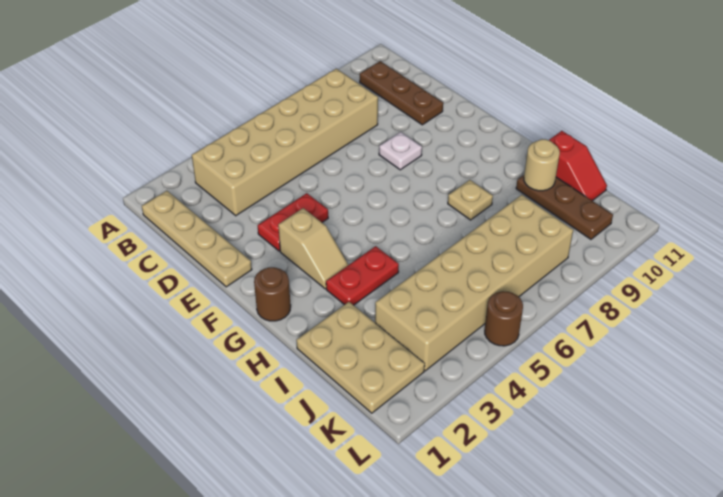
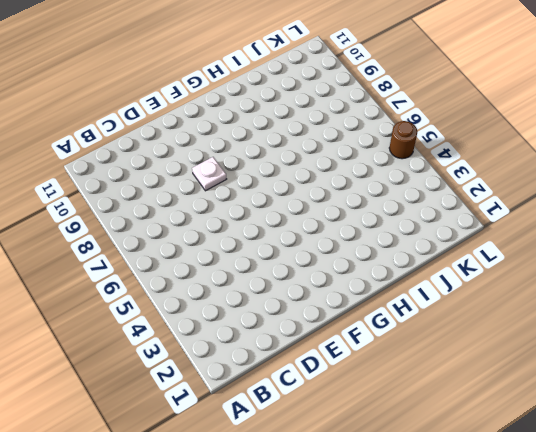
none -> tan 1x4 plate [142,191,252,287]
none -> tan 2x6 brick [192,69,378,216]
none -> brown 1x3 plate [360,61,443,125]

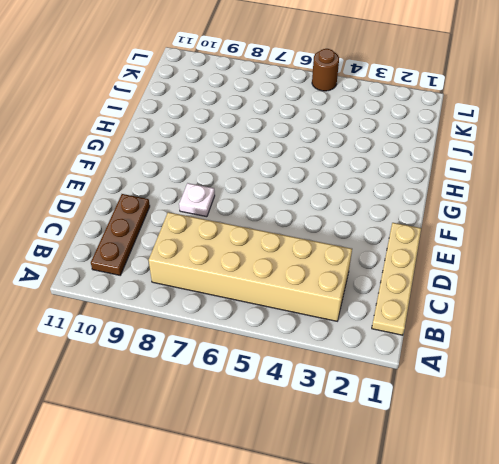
none -> red 1x2 plate [258,193,328,251]
none -> tan 1x2 slope [278,208,348,289]
none -> brown 1x1 round brick [254,267,291,321]

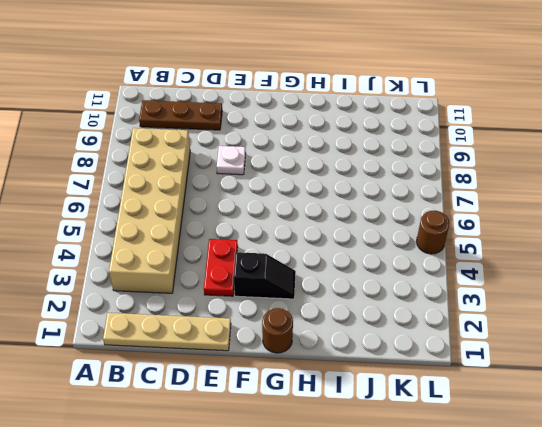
black 1x2 slope [234,252,296,299] -> tan 1x2 slope [278,208,348,289]
none -> red 1x2 plate [326,246,399,305]
none -> tan 1x1 plate [448,180,493,220]
none -> tan 2x3 plate [296,302,425,413]

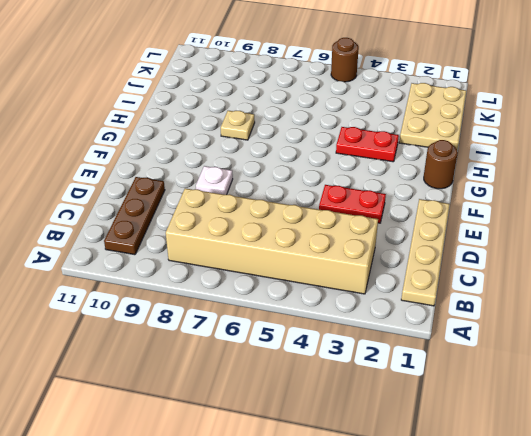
none -> tan 1x2 slope [278,208,348,289]
none -> brown 1x3 plate [516,175,613,239]
none -> red 1x2 slope [549,131,607,201]

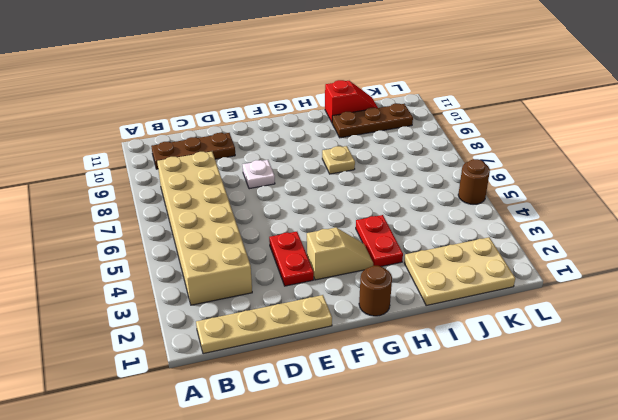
none -> tan 2x6 brick [375,195,573,371]
none -> tan 1x1 round brick [524,139,560,191]

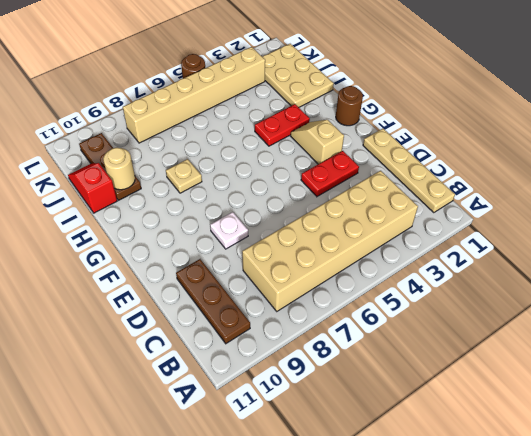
tan 1x6 brick [123,47,265,143] -> tan 2x6 brick [375,195,573,371]

